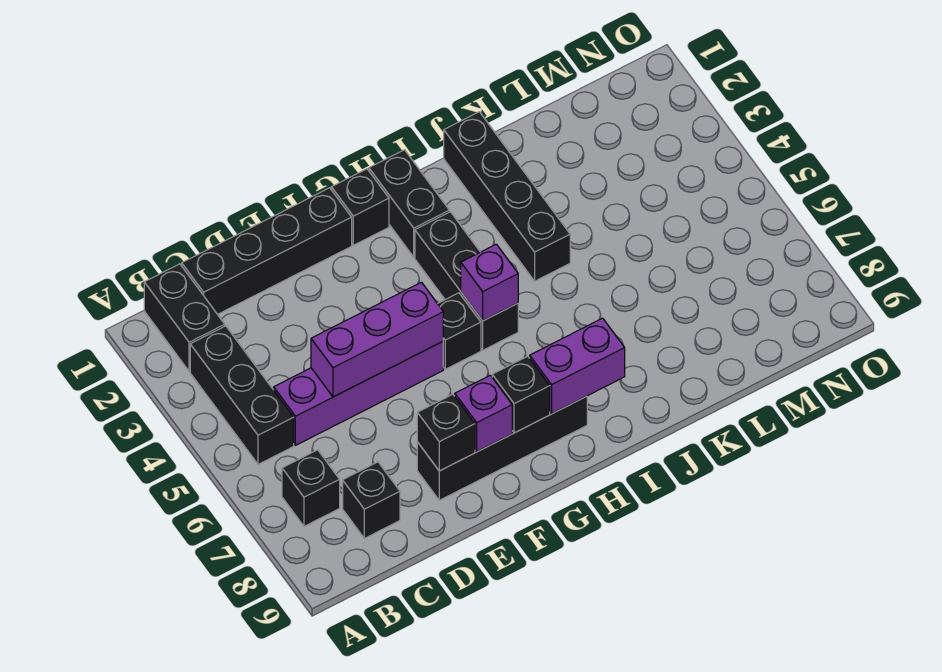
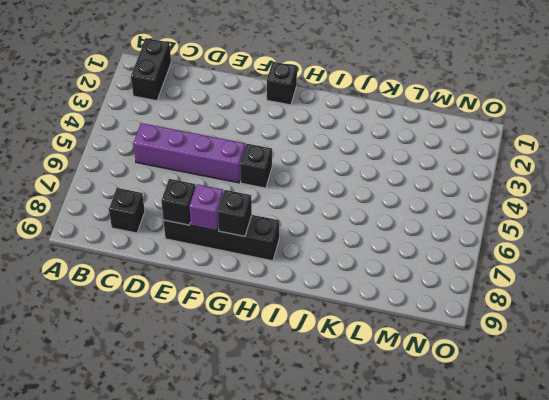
none -> black 1x3 brick [190,326,294,464]
none -> black 1x1 brick [282,450,340,526]
none -> black 1x4 brick [182,188,352,314]

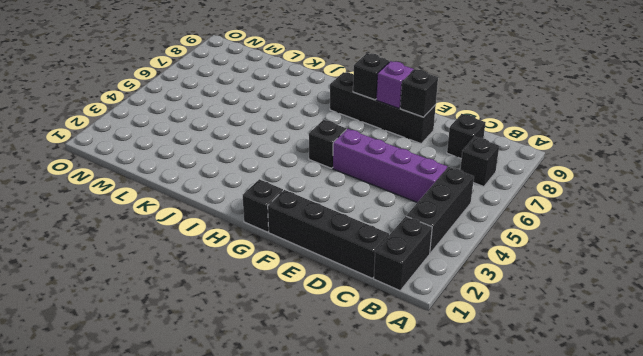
none -> black 1x2 brick [369,150,449,257]
none -> black 1x3 brick [415,212,518,350]
none -> black 1x4 brick [444,112,570,281]

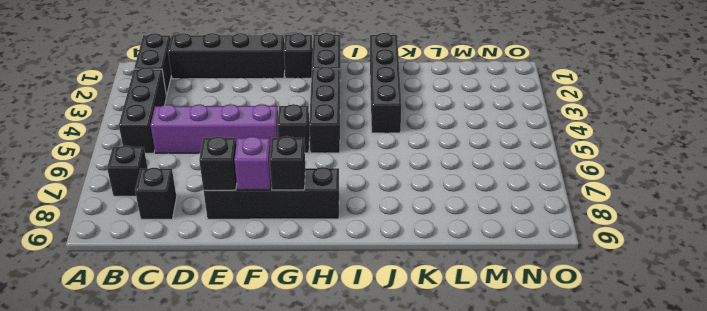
none -> purple 1x3 brick [311,282,443,397]
none -> purple 1x1 brick [461,244,518,321]
none -> purple 1x2 brick [530,318,625,414]

